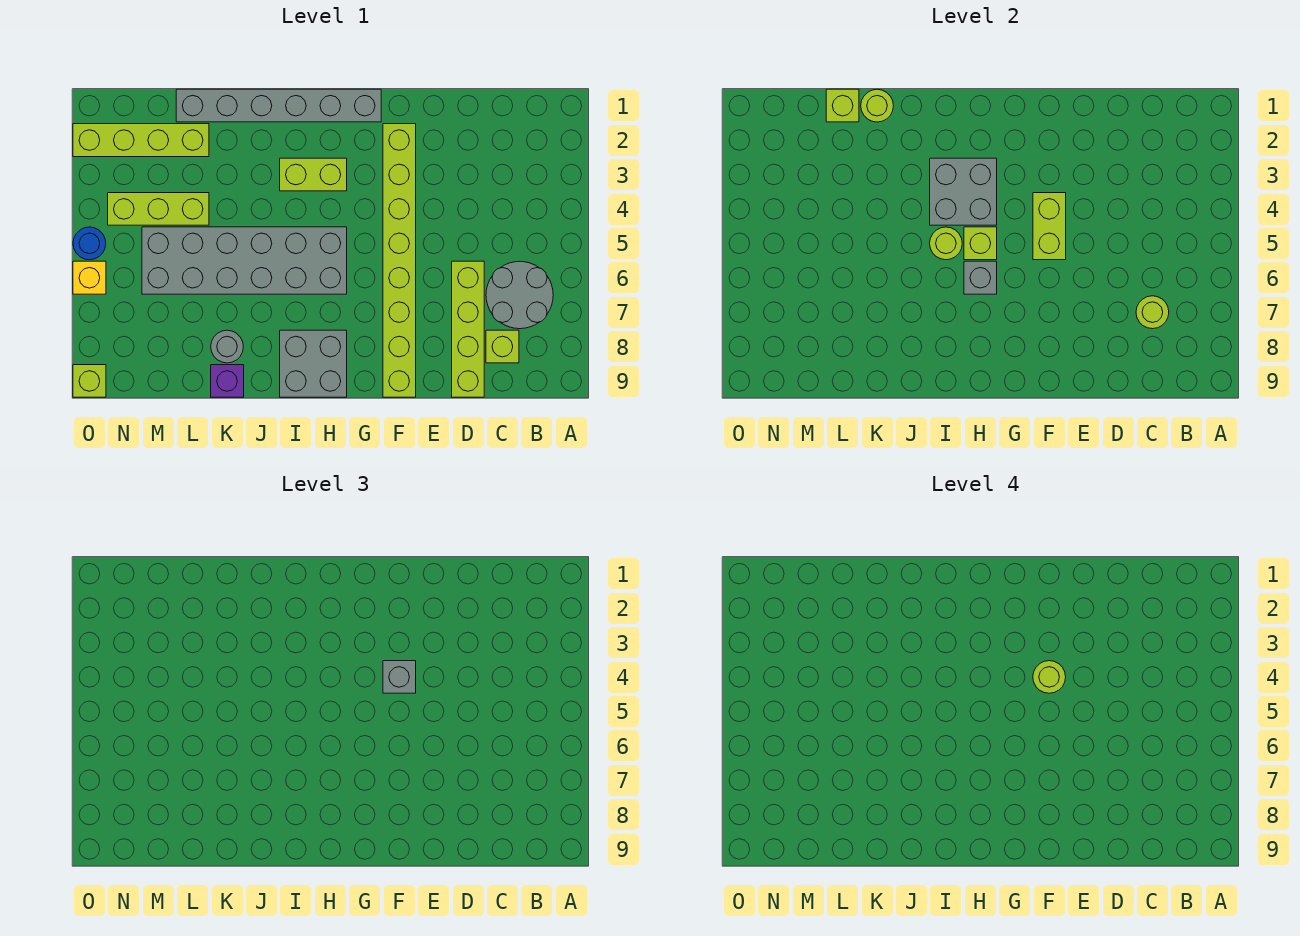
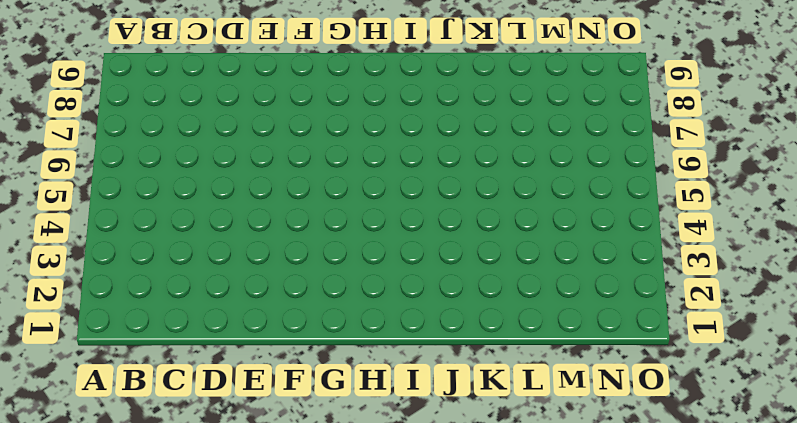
none -> grey 2x2 round brick [486,261,553,329]
none -> lime 1x1 brick [486,330,519,363]
none -> lime 1x4 brick [452,261,484,397]

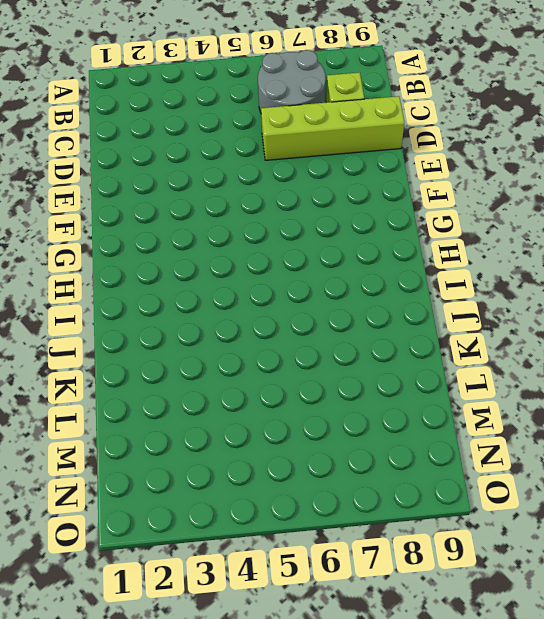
none -> lime 1x8 brick [383,124,416,397]
none -> grey 1x6 brick [176,89,381,122]
none -> lime 1x2 brick [280,158,347,191]

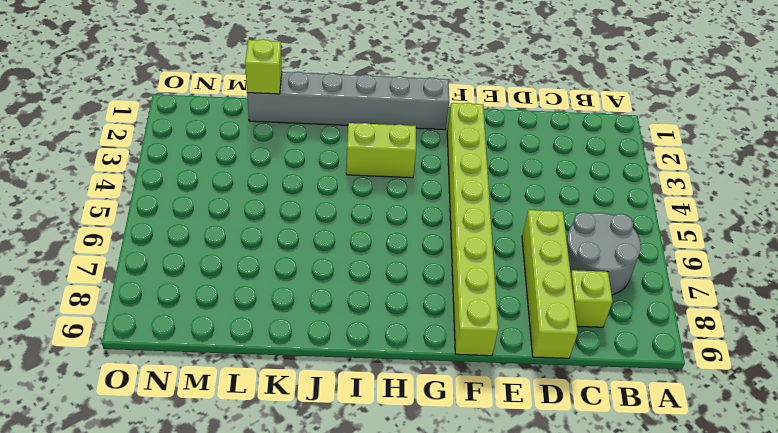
none -> grey 2x6 brick [142,227,347,294]
none -> grey 2x2 brick [280,330,347,397]
none -> grey 1x1 round brick [211,330,243,363]

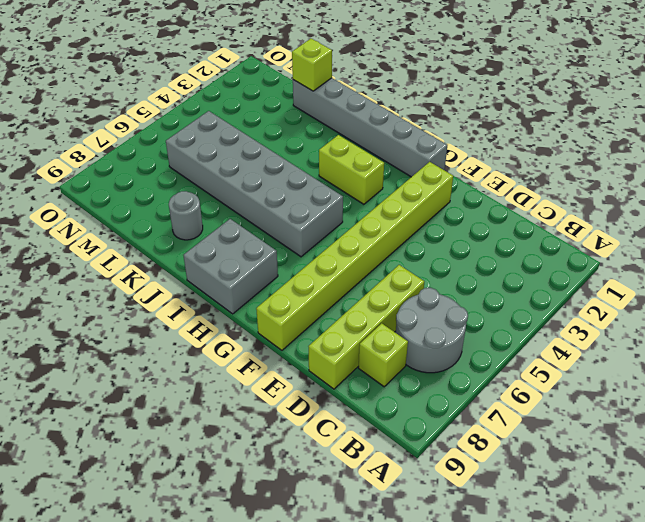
none -> purple 1x1 brick [211,365,244,397]
none -> lime 1x4 brick [73,124,209,157]
none -> lime 1x3 brick [108,193,209,225]

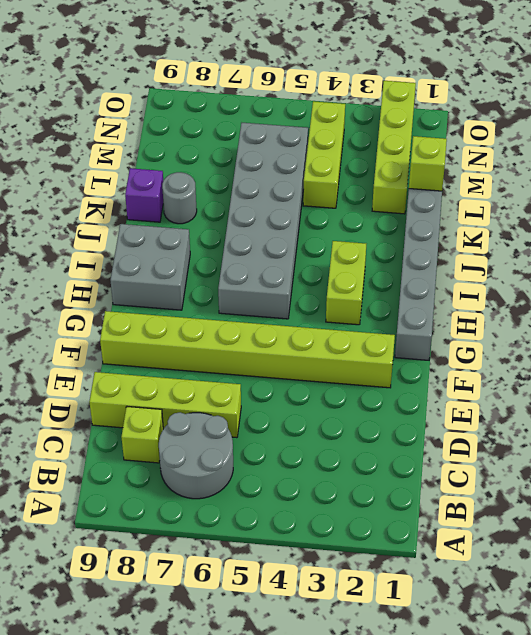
none -> blue 1x1 round brick [73,227,106,260]
none -> yellow 1x1 brick [73,261,106,294]
none -> lime 1x1 brick [73,365,106,397]

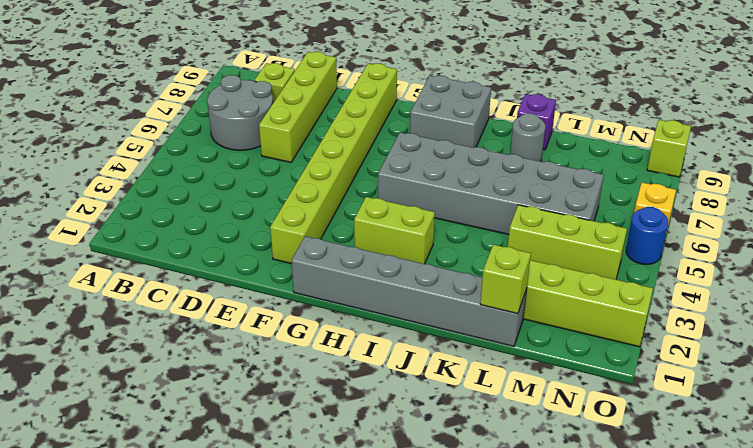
none -> lime 1x1 round brick [1136,296,1169,329]
none -> lime 1x2 brick [1033,193,1066,260]
none -> grey 2x2 brick [930,158,997,225]

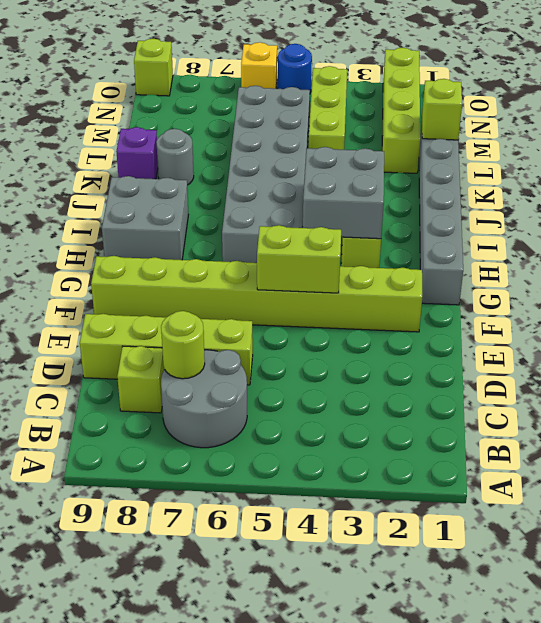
none -> lime 1x1 brick [964,227,997,260]
none -> grey 1x1 brick [964,261,997,294]
none -> lime 1x1 round brick [930,227,962,260]

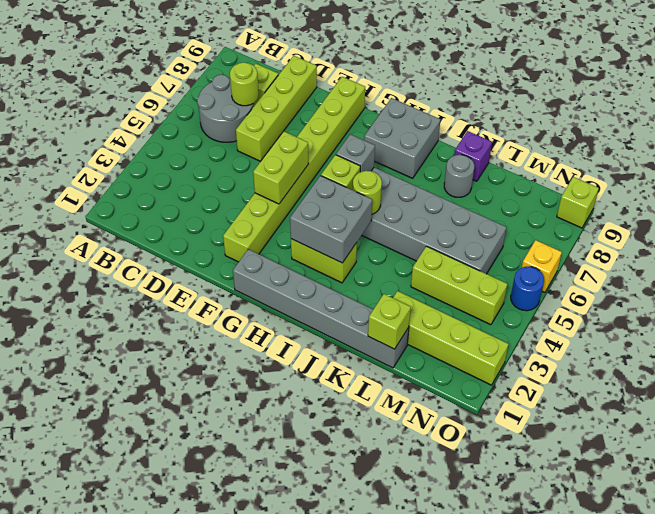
none -> lime 1x1 round brick [861,89,893,122]
none -> grey 1x1 brick [383,661,416,693]
none -> lime 1x1 round brick [1033,661,1066,693]

